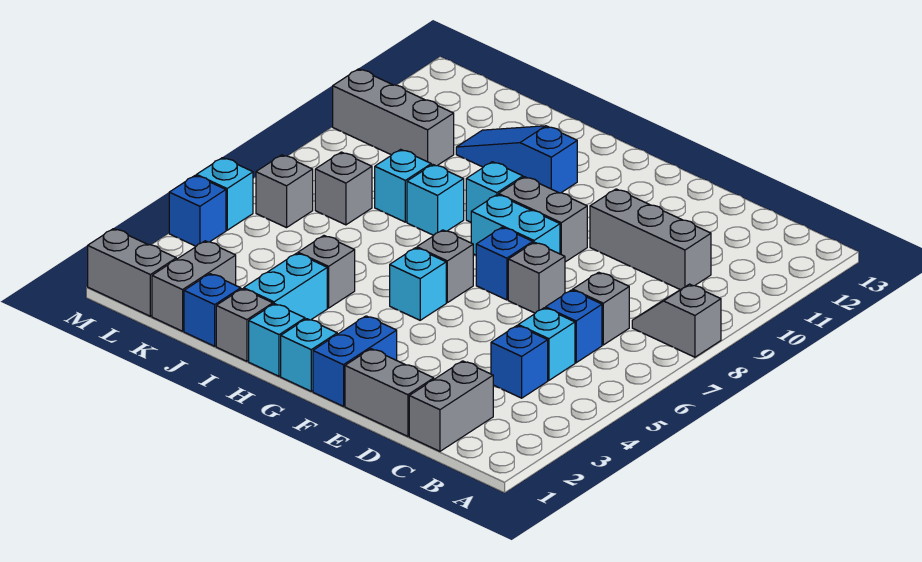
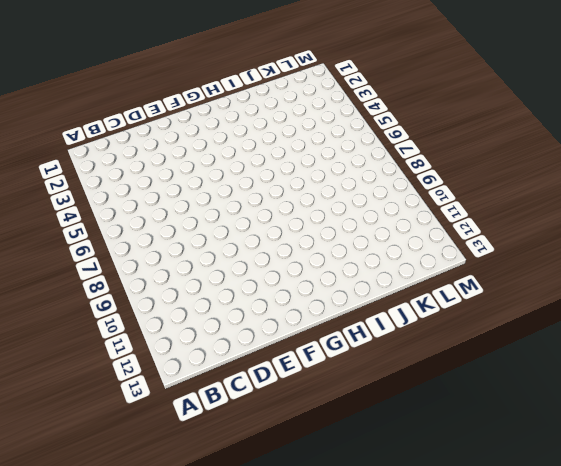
none -> grey 1x2 slope [632,284,721,357]
none -> grey 1x2 brick [409,361,493,451]
none -> blue 1x1 brick [491,326,548,398]
none -> cyan 1x1 brick [518,308,575,380]

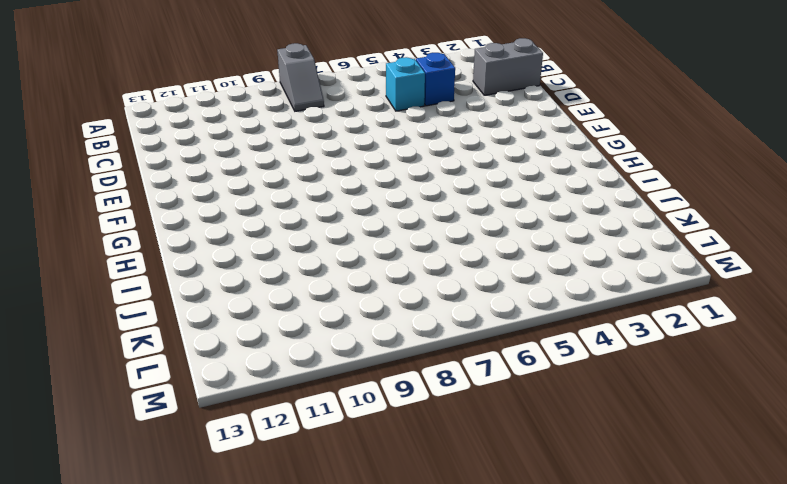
none -> blue 1x1 brick [546,290,602,363]
none -> grey 1x1 brick [573,272,629,345]
none -> grey 1x3 brick [590,189,711,290]
none -> grey 1x2 brick [345,349,434,436]

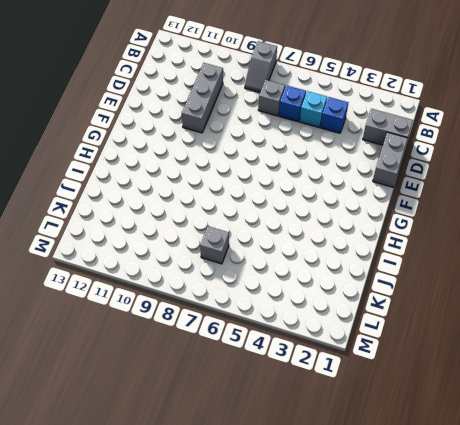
none -> grey 1x1 brick [508,242,565,313]
none -> blue 1x2 brick [313,316,397,406]
none -> blue 1x1 brick [476,227,533,300]
none -> cyan 1x2 brick [471,195,560,255]

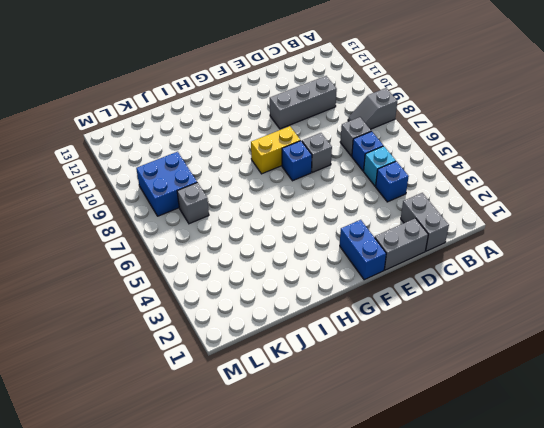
yellow 1x2 brick [251,126,301,174] -> cyan 1x2 brick [471,195,560,255]
blue 2x2 brick [136,152,197,216] -> none
none -> grey 1x2 brick [499,177,587,262]
none -> cyan 1x1 brick [281,319,337,391]
none -> cyan 1x1 brick [390,248,446,320]
none -> grey 1x1 brick [417,230,473,303]

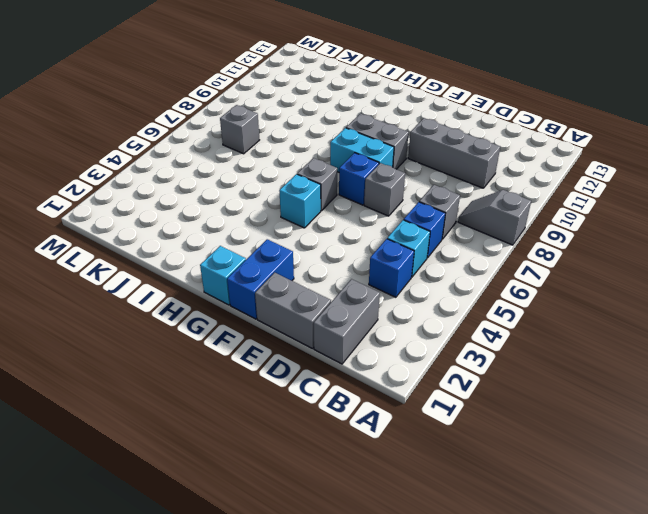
none -> cyan 1x1 brick [249,304,305,376]
none -> cyan 1x1 brick [466,162,523,222]
none -> blue 1x3 slope [456,126,577,193]
none -> grey 1x1 brick [216,289,273,361]

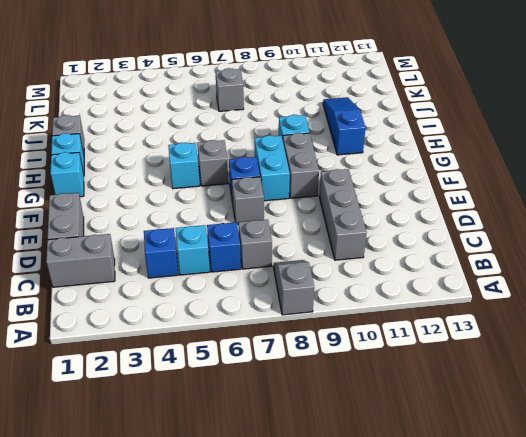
none -> blue 1x2 brick [313,316,397,406]
none -> cyan 1x2 brick [244,253,327,320]
none -> grey 1x1 brick [298,236,355,308]
none -> cyan 1x1 brick [407,165,464,235]

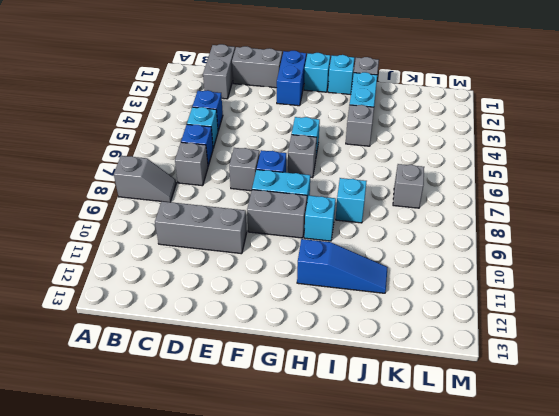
none -> blue 1x1 brick [184,274,241,346]
none -> cyan 1x1 brick [375,149,431,222]
none -> grey 1x2 brick [152,241,236,331]
none -> grey 1x3 brick [333,69,454,166]

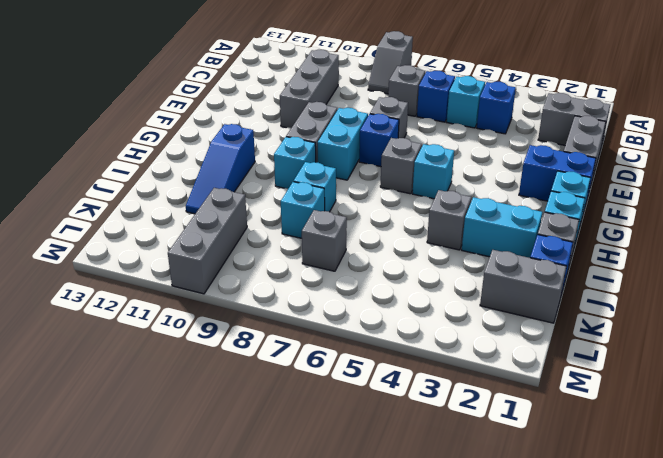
none -> grey 1x2 brick [88,229,176,316]
none -> grey 1x1 brick [256,155,313,228]
none -> blue 1x1 brick [169,175,226,246]
none -> cyan 1x1 brick [197,158,253,230]

